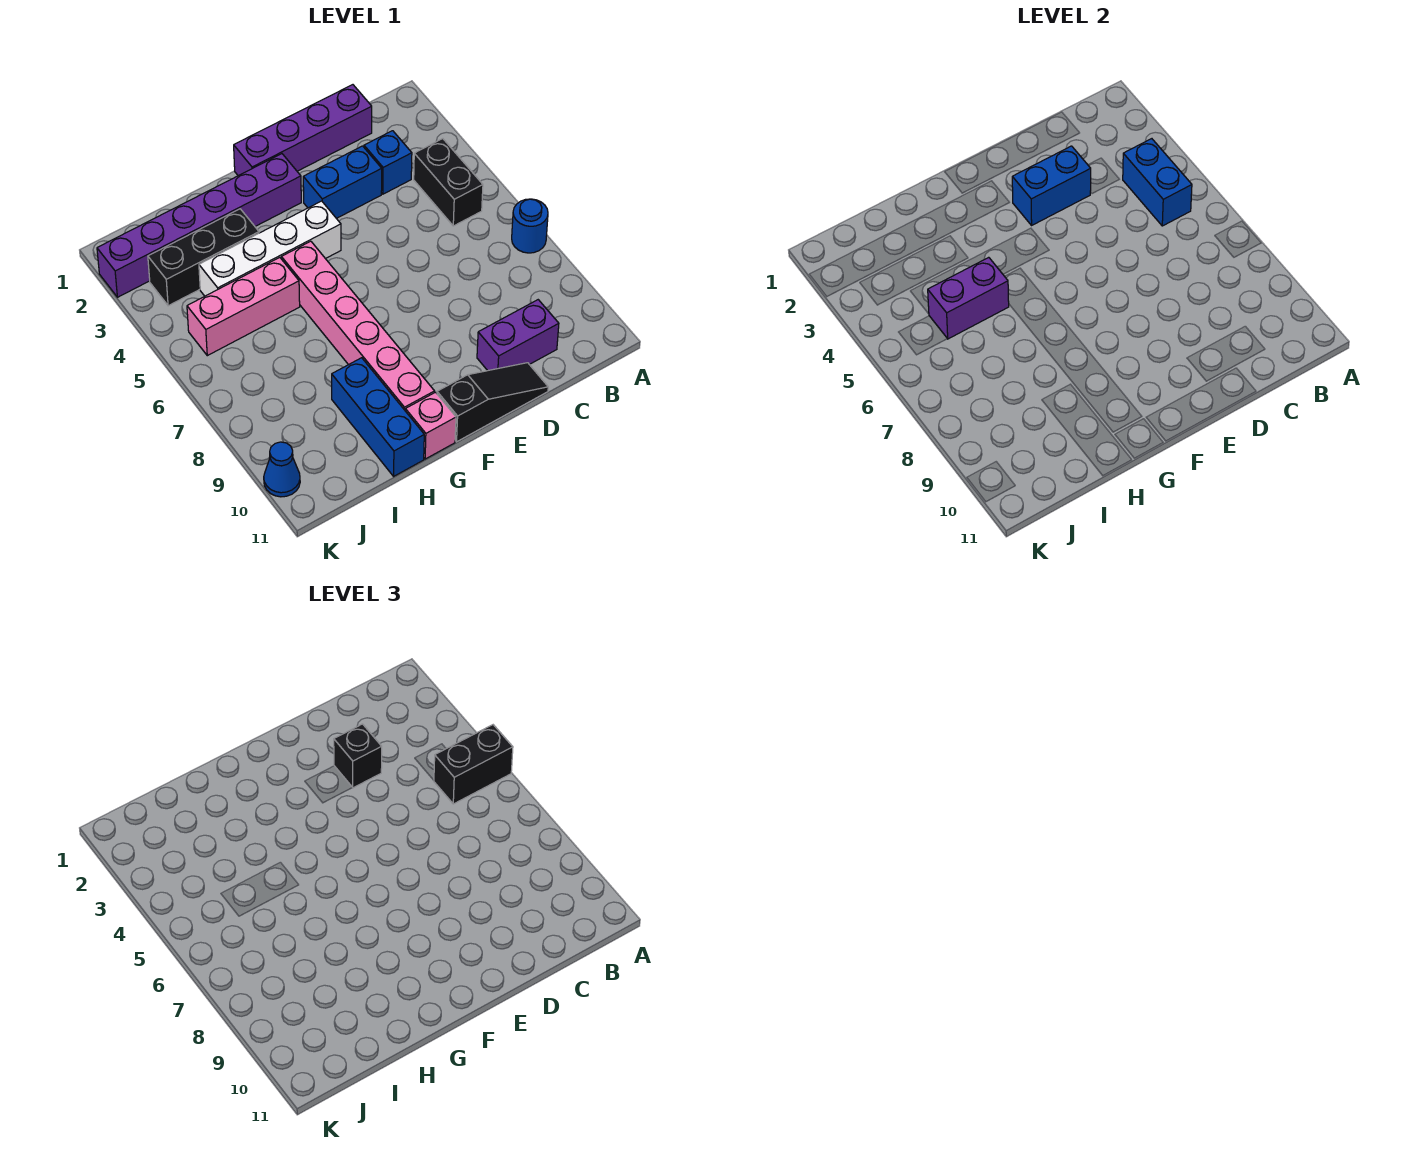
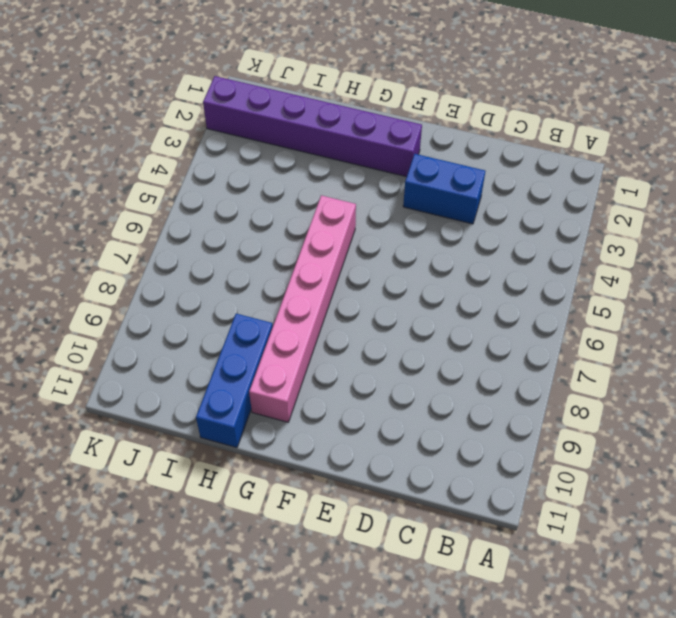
none -> blue 1x1 round brick [512,199,548,253]
none -> black 1x2 brick [414,139,483,226]
none -> purple 1x4 brick [234,85,372,176]

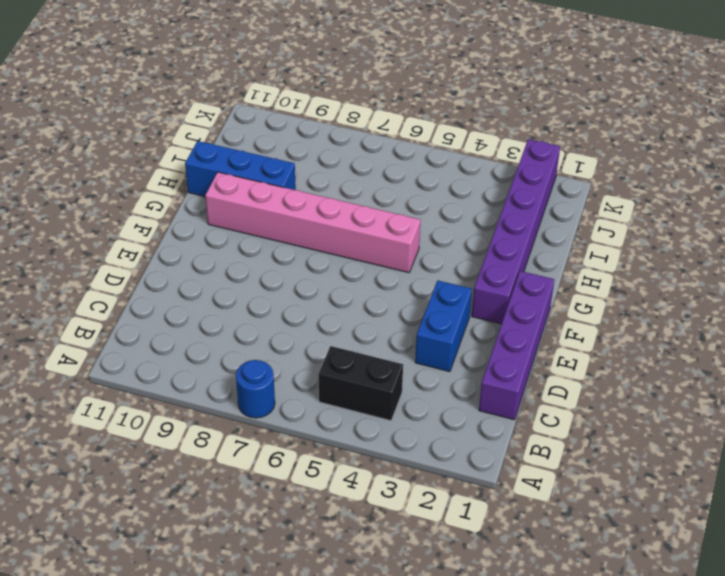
none -> blue 1x1 brick [364,131,412,194]
none -> purple 1x2 brick [477,300,559,371]
none -> black 1x3 slope [437,363,548,442]

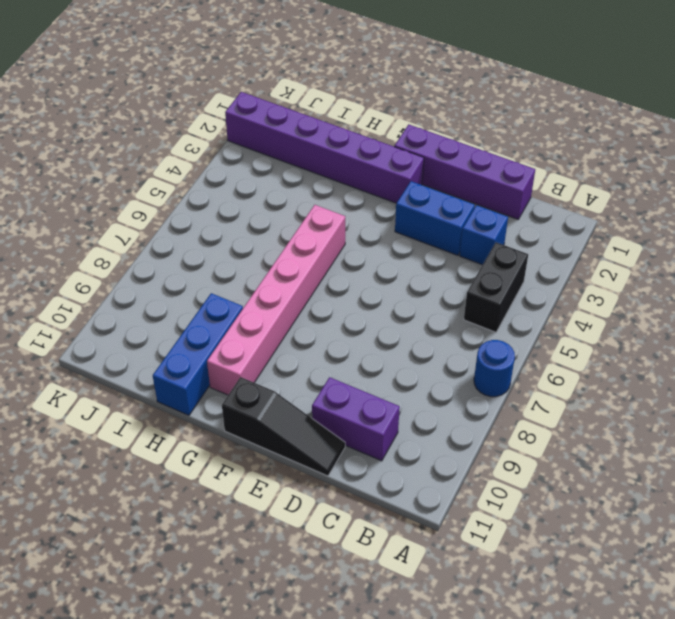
none -> white 1x4 brick [199,201,341,296]
none -> pink 1x1 brick [405,392,456,459]
none -> black 1x3 brick [148,209,259,306]

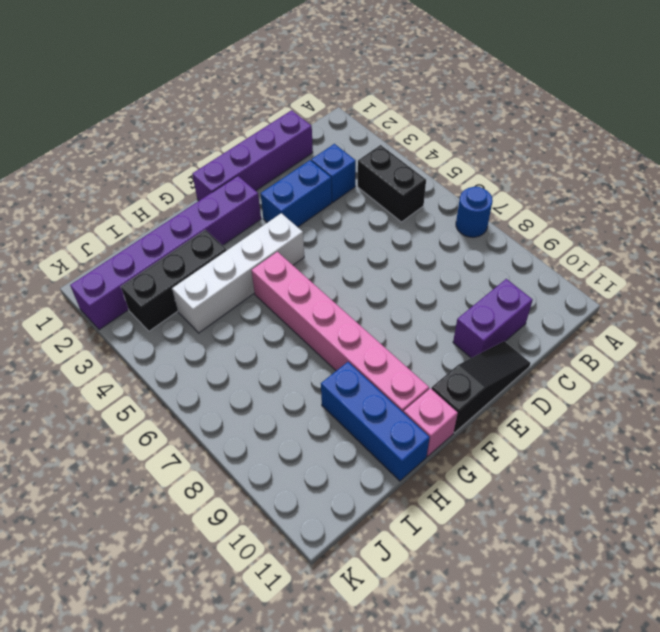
none -> pink 1x3 brick [187,257,300,356]
none -> blue 1x1 cone [264,442,300,497]
none -> blue 1x2 brick [1123,139,1192,226]

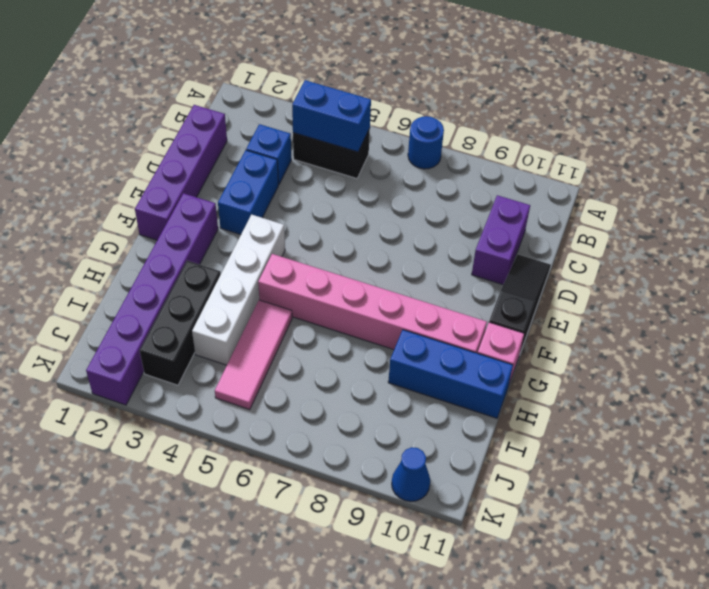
pink 1x3 tile [215,300,292,410] -> pink 1x3 brick [187,257,300,356]
none -> blue 1x2 brick [1012,146,1091,225]
none -> purple 1x2 brick [928,257,1009,339]
none -> black 1x2 brick [434,725,513,804]

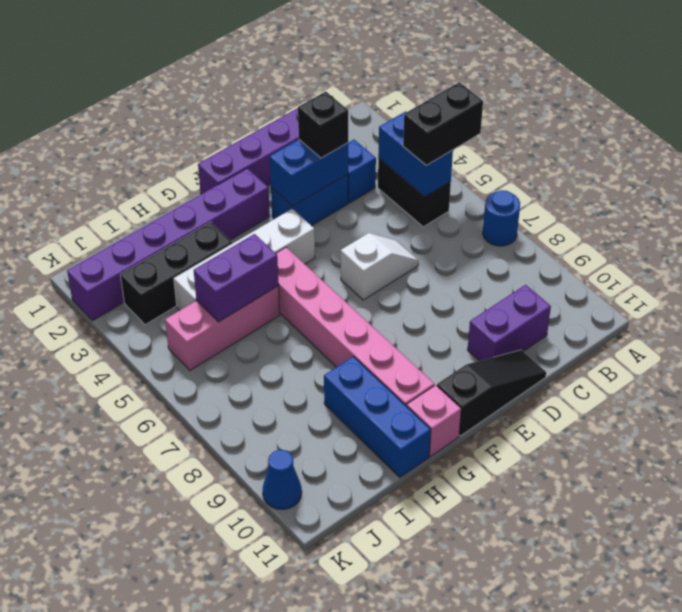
white 1x2 slope [341,233,419,300] -> none

